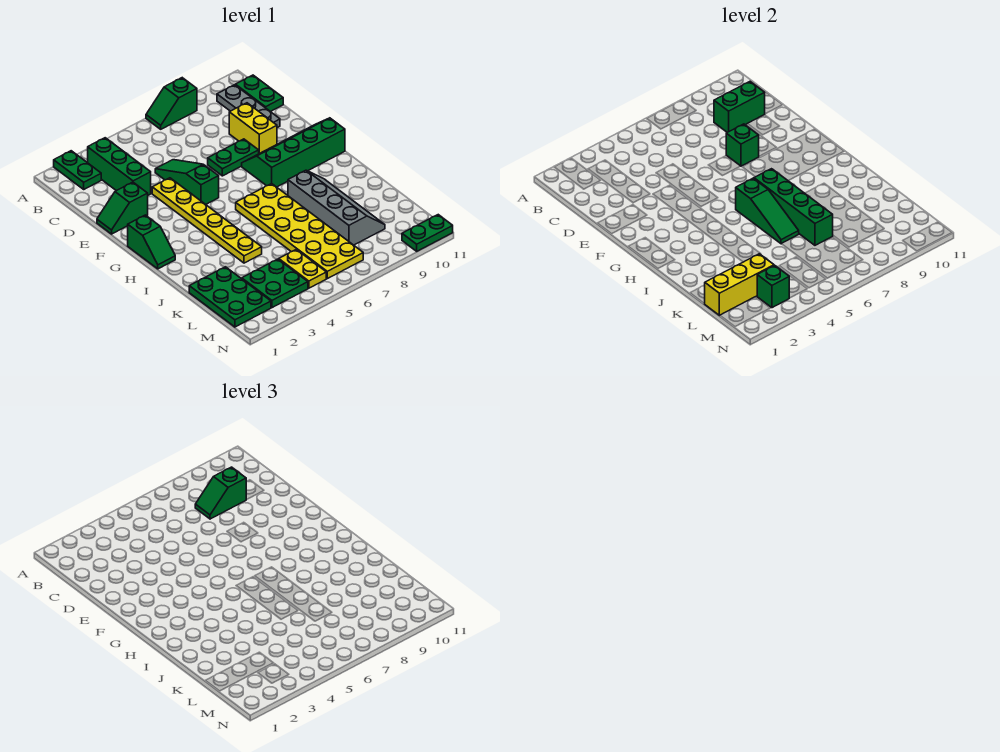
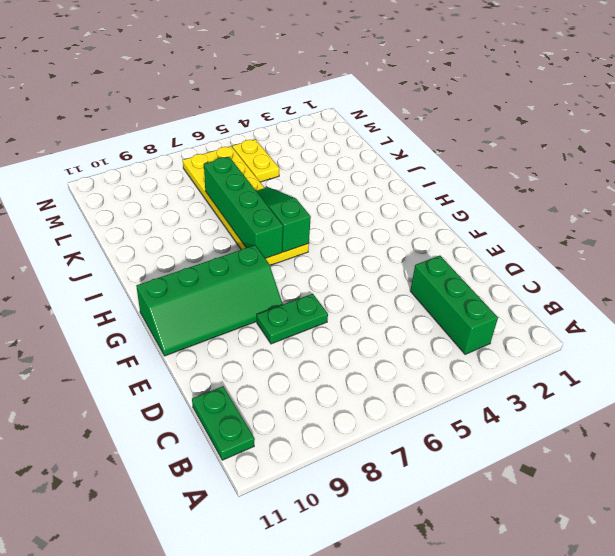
none -> green 1x2 plate [54,151,101,189]
none -> green 1x2 slope [146,78,197,129]
none -> grey 1x3 plate [217,85,280,128]

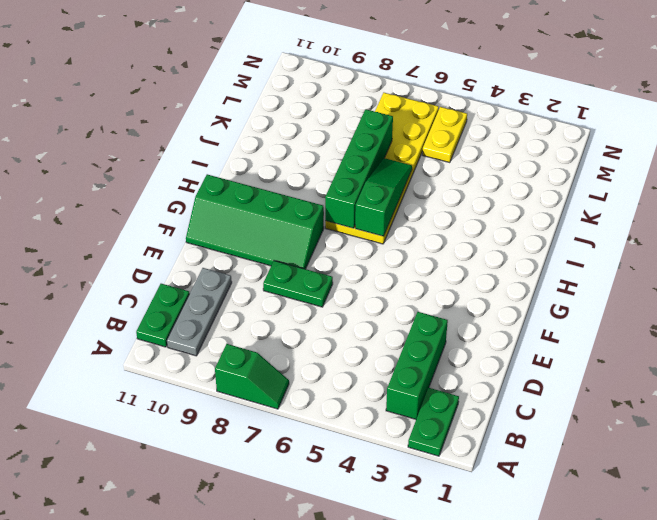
none -> green 1x3 slope [155,160,219,204]
none -> yellow 1x2 brick [229,103,277,153]
none -> green 1x2 slope [97,182,148,234]

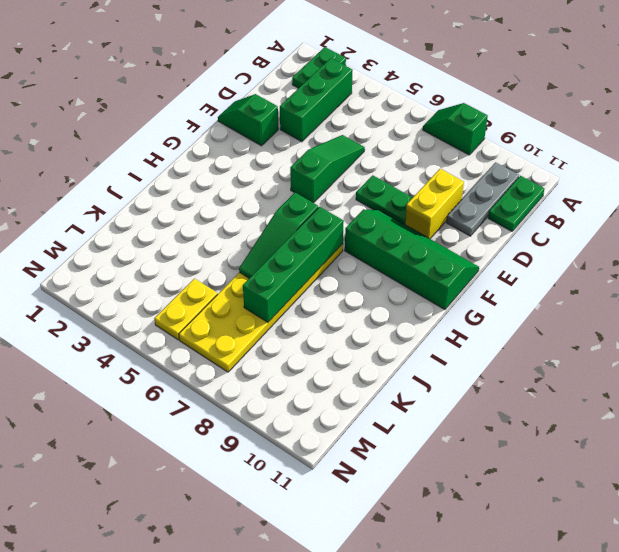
none -> yellow 1x6 plate [152,178,262,263]
none -> green 1x2 slope [128,215,175,269]
none -> grey 2x4 slope [288,170,385,245]

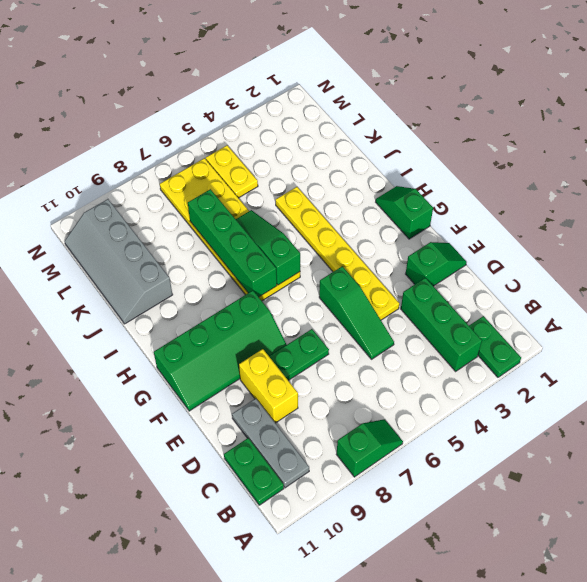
grey 2x4 slope [65,199,173,324] -> grey 2x4 slope moved to [288,170,385,245]
none -> green 2x3 plate [189,267,271,327]
none -> green 2x2 plate [242,259,308,308]
none -> green 1x2 plate [402,215,453,251]

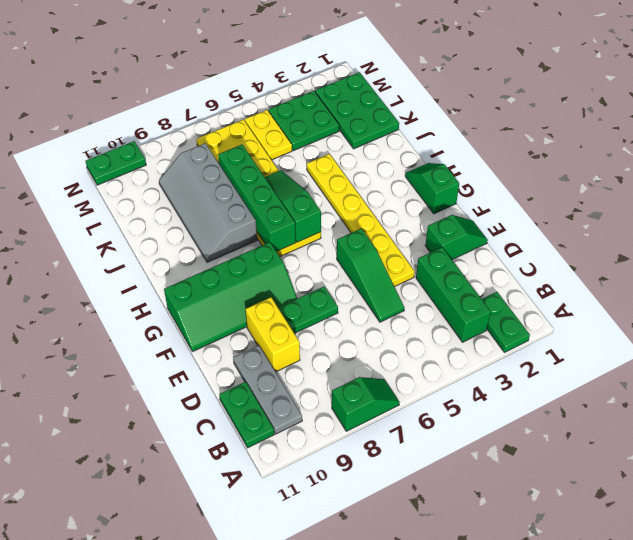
none -> green 1x2 brick [714,82,765,132]
none -> green 1x1 brick [726,124,759,166]
none -> yellow 1x3 brick [705,254,774,315]

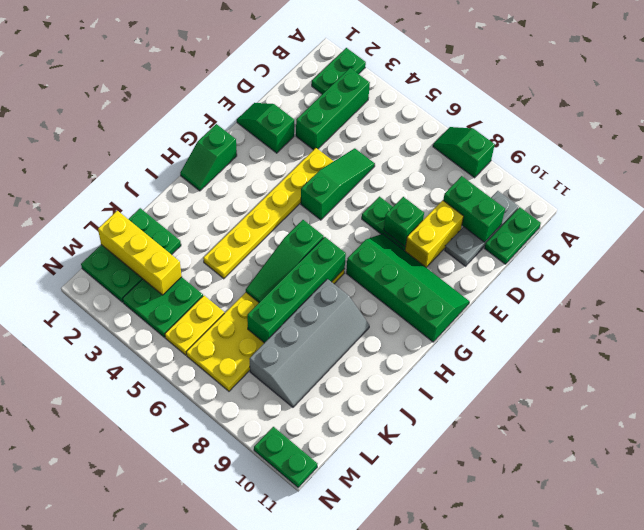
none -> green 1x1 brick [757,265,789,308]
none -> green 1x2 slope [195,467,246,519]

